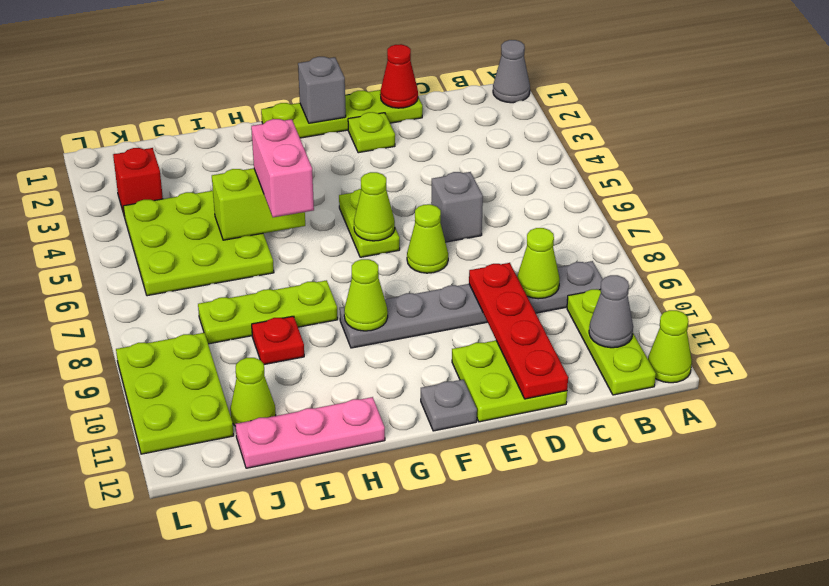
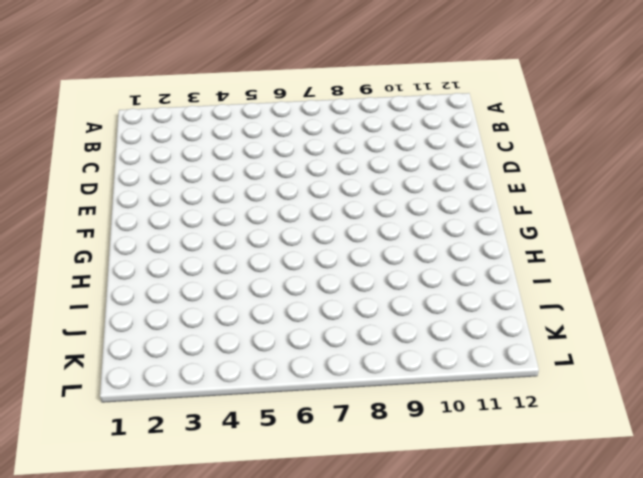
none -> grey 1x1 cone [493,40,530,103]
none -> lime 1x1 cone [648,310,692,383]
none -> grey 1x6 plate [340,261,603,348]

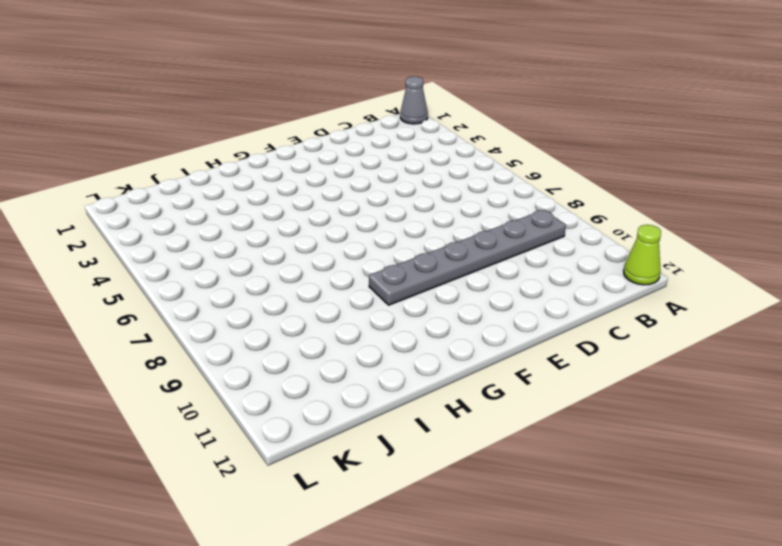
none -> lime 1x3 plate [567,289,656,395]
none -> lime 1x4 plate [261,90,423,138]
none -> grey 1x1 brick [431,172,483,242]

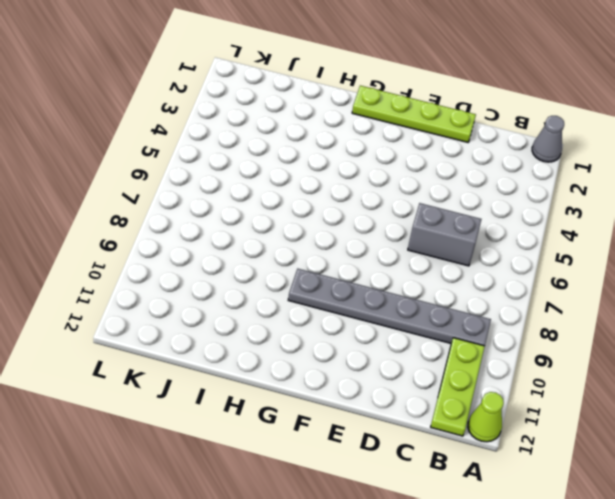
grey 1x2 brick [408,203,481,266] -> grey 1x1 brick [431,172,483,242]
none -> lime 2x2 plate [452,341,567,422]
none -> lime 1x1 plate [348,112,395,153]
none -> lime 1x1 cone [407,204,448,273]

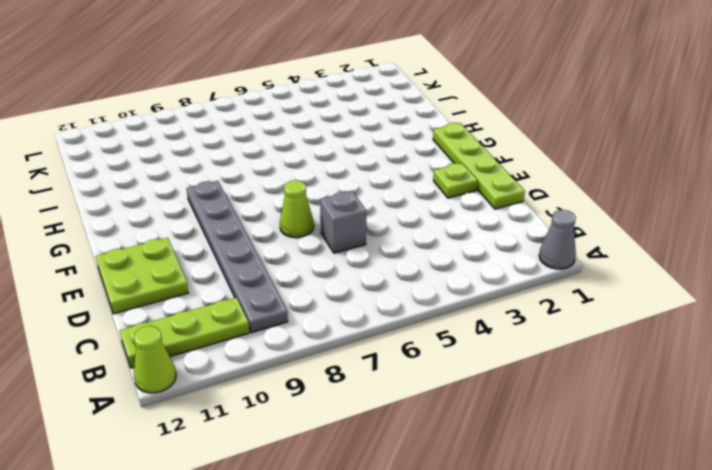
none -> lime 1x2 plate [339,189,400,257]
none -> grey 1x1 plate [421,380,477,431]
none -> lime 1x3 plate [198,280,338,344]

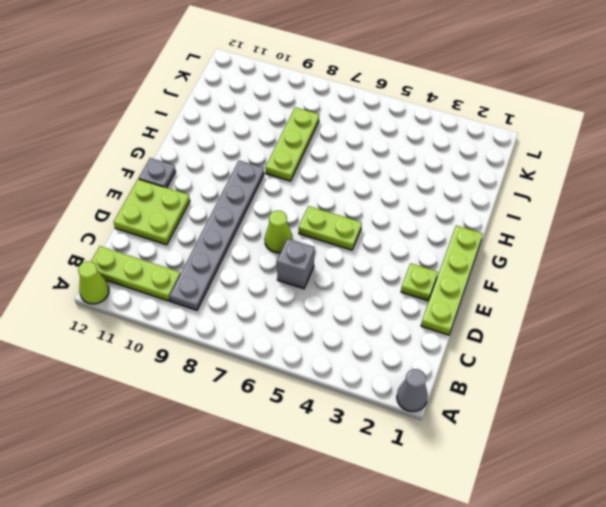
none -> pink 1x3 plate [235,397,385,468]
none -> lime 3x3 plate [123,191,274,296]
none -> red 1x1 plate [252,316,304,365]

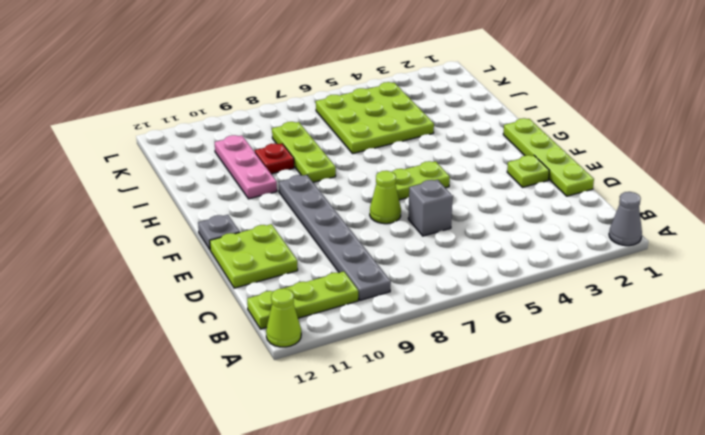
pink 1x3 plate [215,135,277,199] -> pink 1x3 plate moved to [235,397,385,468]
none -> lime 1x1 cone [230,358,276,426]
none -> red 1x1 brick [113,148,163,217]
none -> lime 2x3 plate [116,333,234,454]

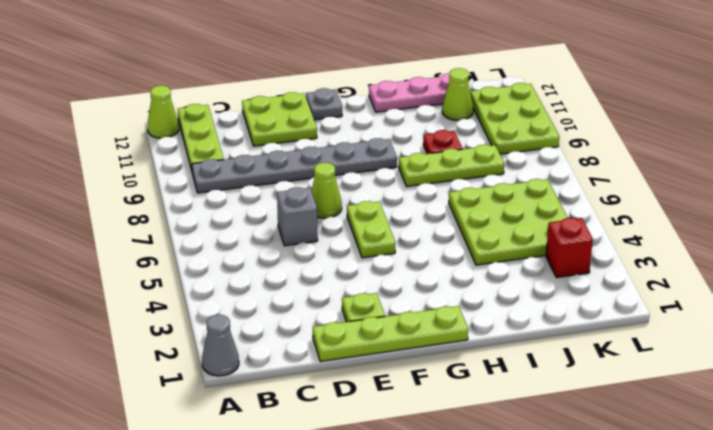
none -> grey 1x1 cone [589,275,633,348]
none -> lime 1x1 cone [517,228,560,299]
none -> red 1x1 cone [380,44,418,108]

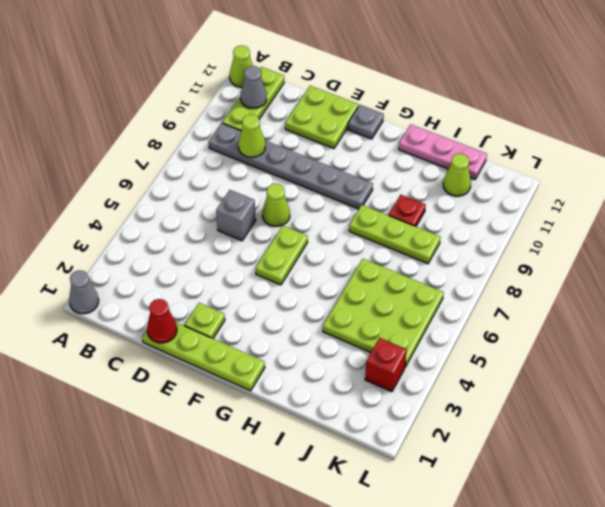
none -> lime 2x3 plate [116,333,234,454]
none -> red 1x4 plate [469,263,568,399]
none -> grey 1x1 brick [298,57,346,123]

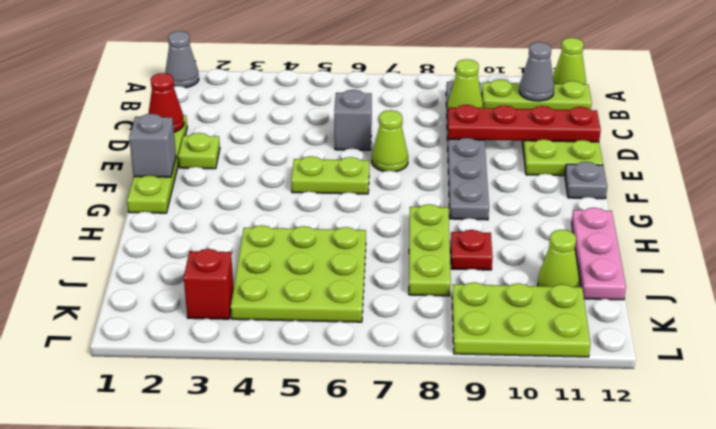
none -> lime 1x1 cone [354,172,395,241]
none -> lime 1x1 cone [344,259,388,331]
none -> lime 1x2 brick [212,168,305,240]

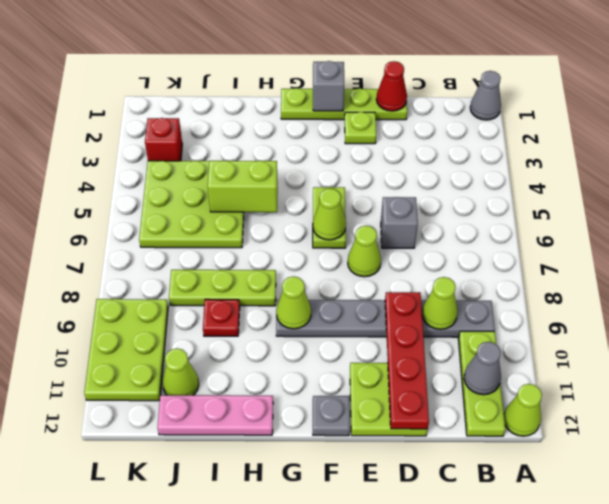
none -> pink 1x2 brick [251,119,314,217]

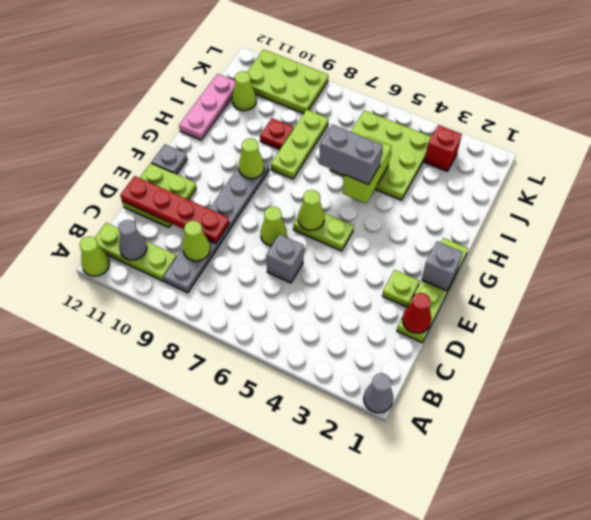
grey 1x2 brick [319,124,383,185] -> pink 1x2 brick [251,119,314,217]

